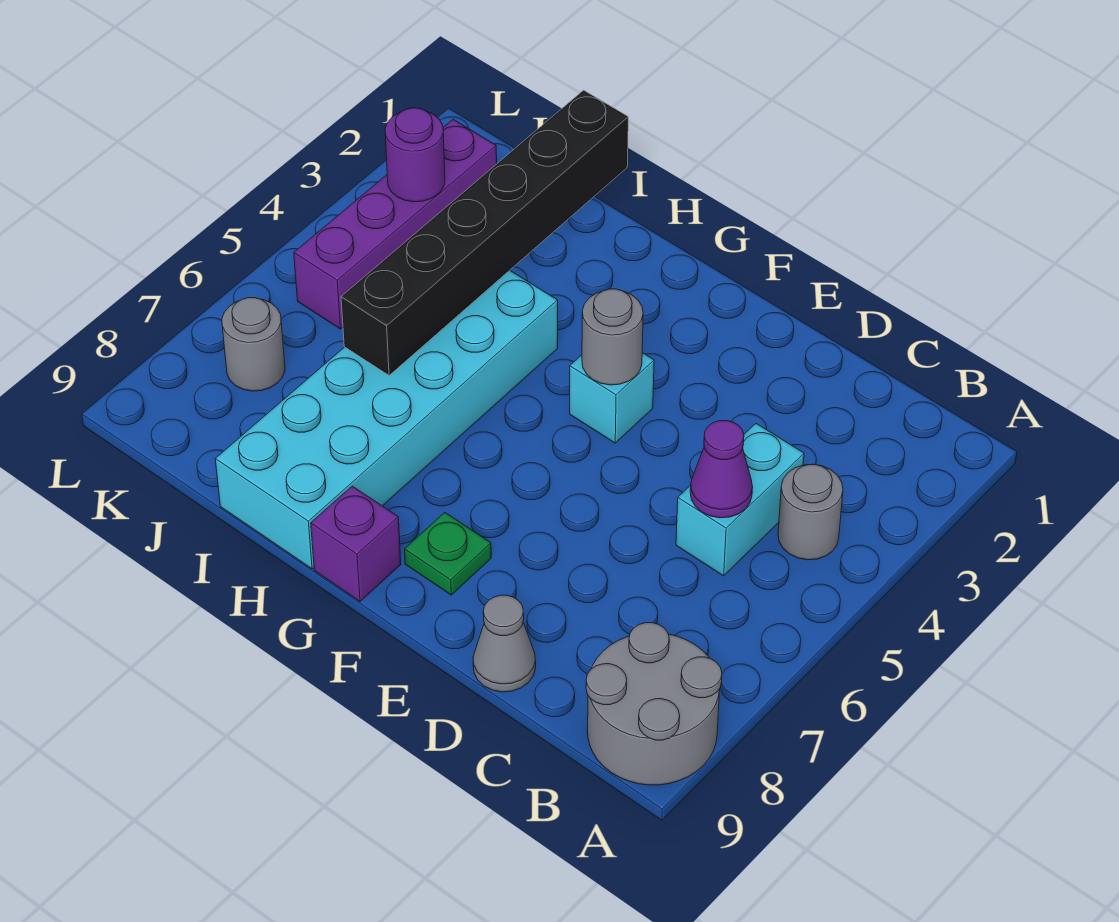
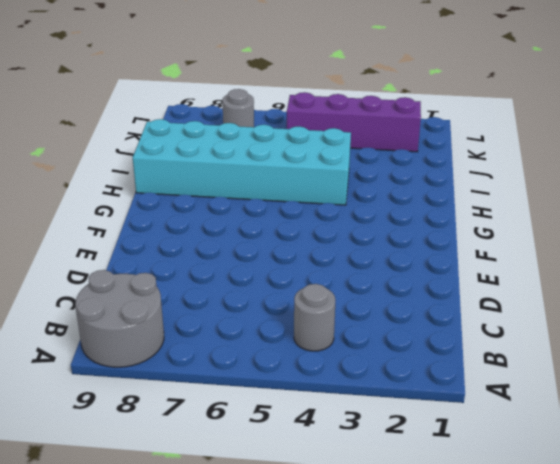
none -> cyan 1x2 brick [676,424,804,576]
none -> grey 1x1 cone [473,595,536,692]
none -> cyan 1x1 brick [570,353,654,443]

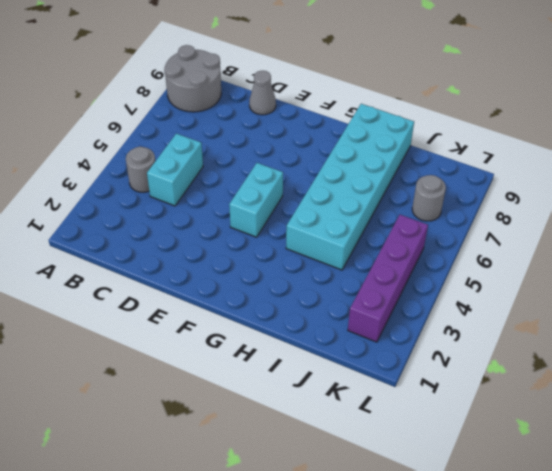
cyan 1x2 brick [229,163,283,237] -> cyan 1x1 brick [570,353,654,443]
none -> green 1x1 plate [404,512,491,595]
none -> purple 1x1 brick [311,486,401,601]
none -> purple 1x1 cone [690,421,753,518]

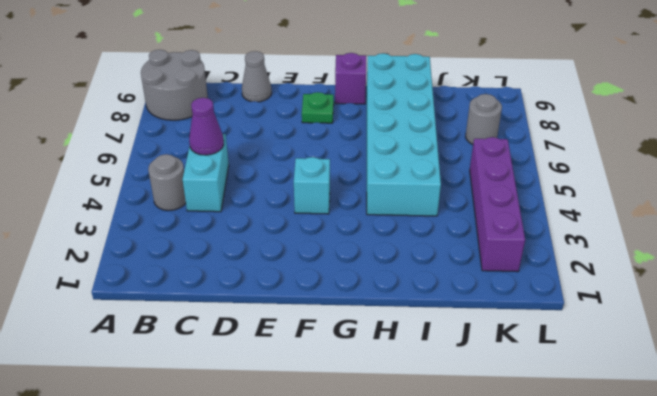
none -> grey 1x1 round brick [582,289,643,385]
none -> black 1x6 brick [341,90,628,375]
none -> purple 1x1 round brick [385,108,445,202]

